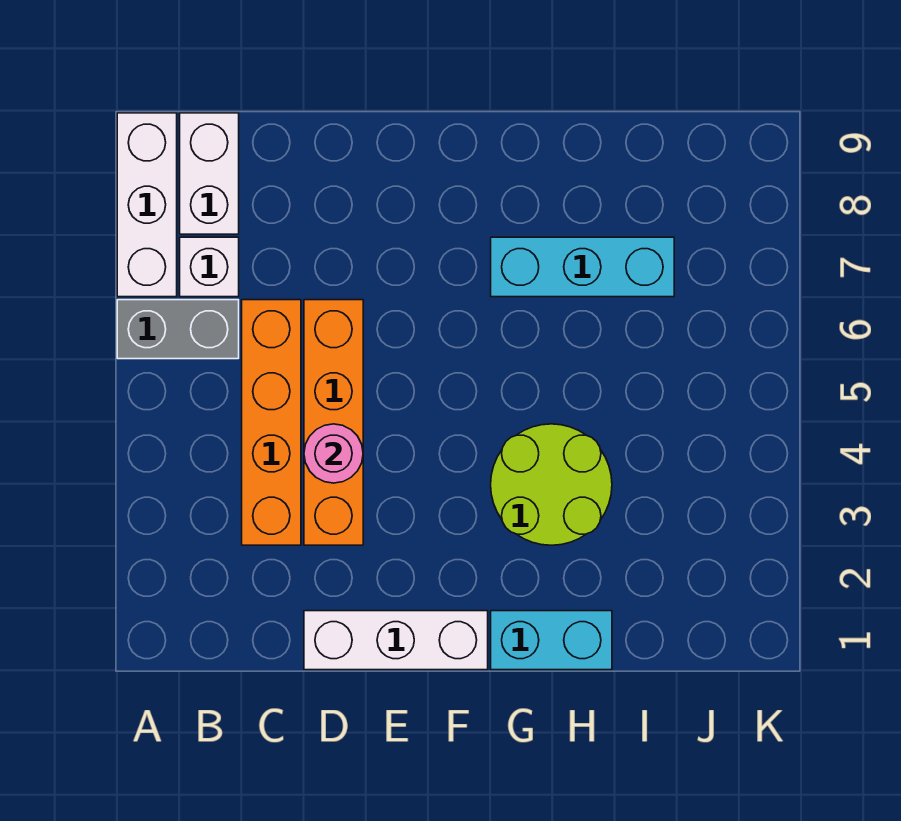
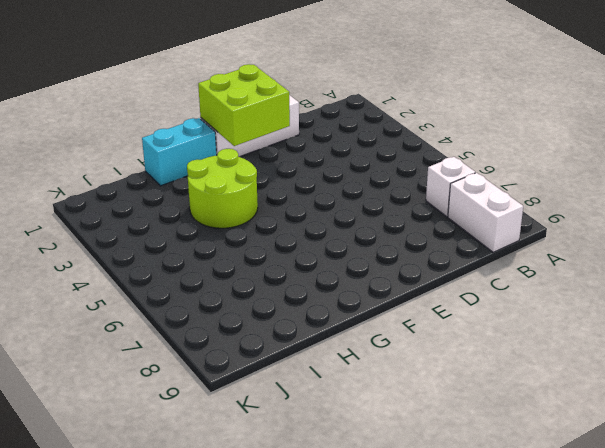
lime 2x2 brick [198,64,290,146] -> none
none -> grey 1x2 brick [117,300,239,359]
none -> white 1x3 brick [117,113,177,297]

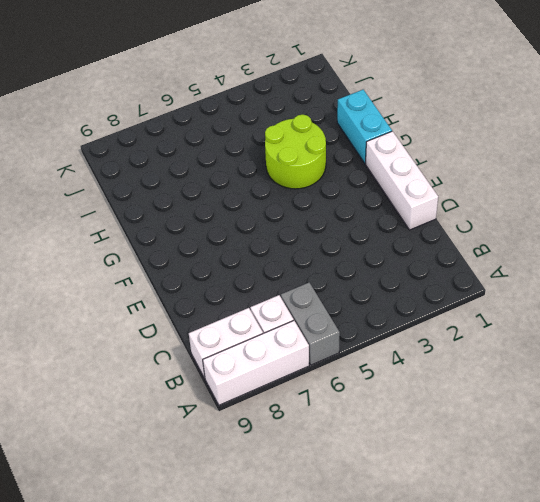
none -> orange 1x4 brick [242,300,301,545]
none -> orange 1x4 brick [304,300,363,545]

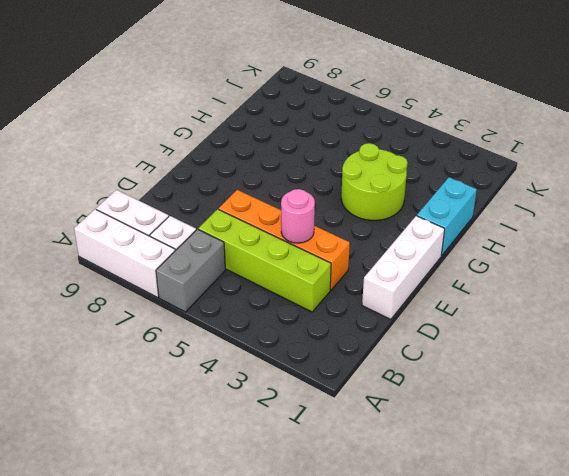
lime 1x4 brick [198,209,331,312] -> orange 1x4 brick [242,300,301,545]
none -> cyan 1x3 brick [491,237,674,297]

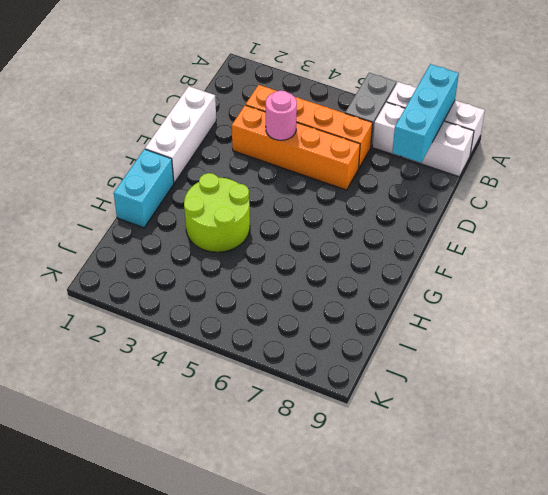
cyan 1x3 brick [392,64,459,163] -> cyan 1x3 brick moved to [491,237,674,297]

